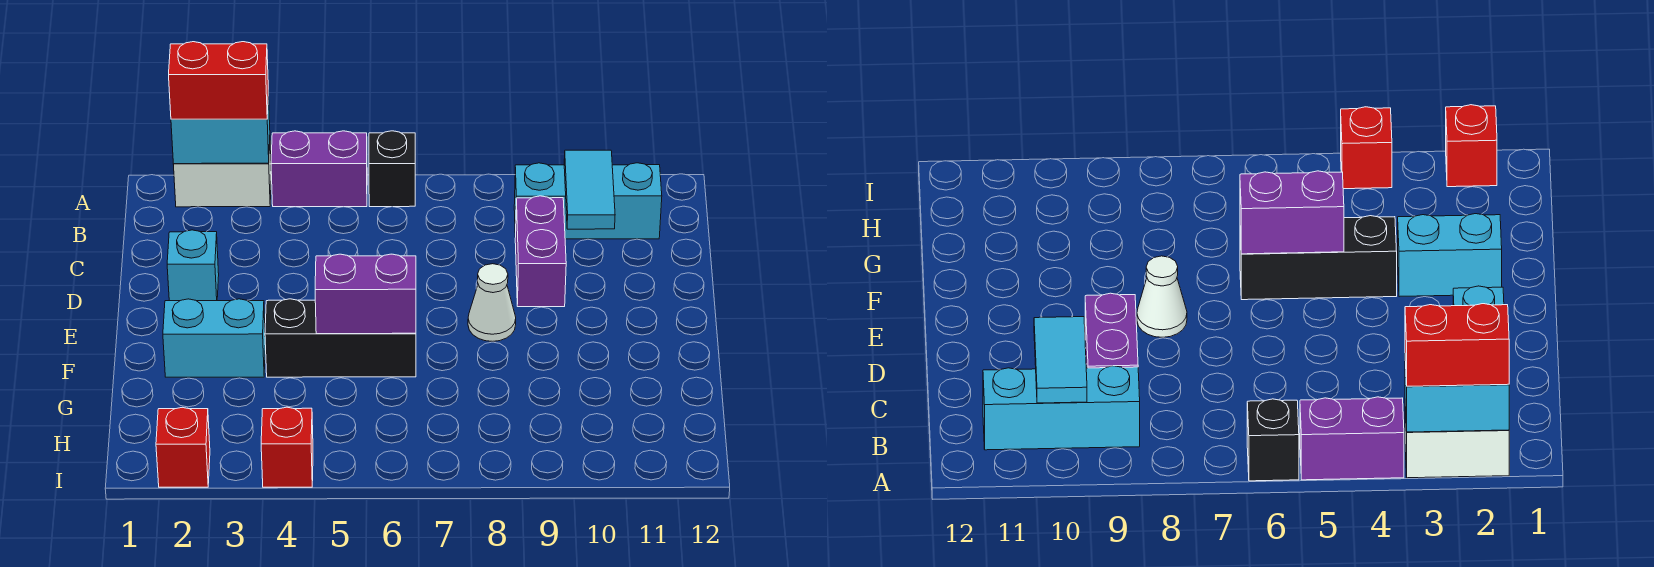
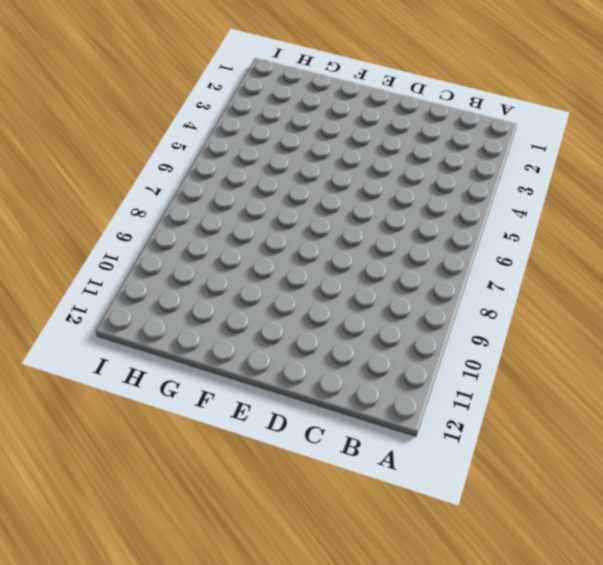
none -> white 1x2 brick [173,144,271,207]
none -> purple 1x2 brick [271,131,367,207]
none -> black 1x1 brick [369,131,415,207]

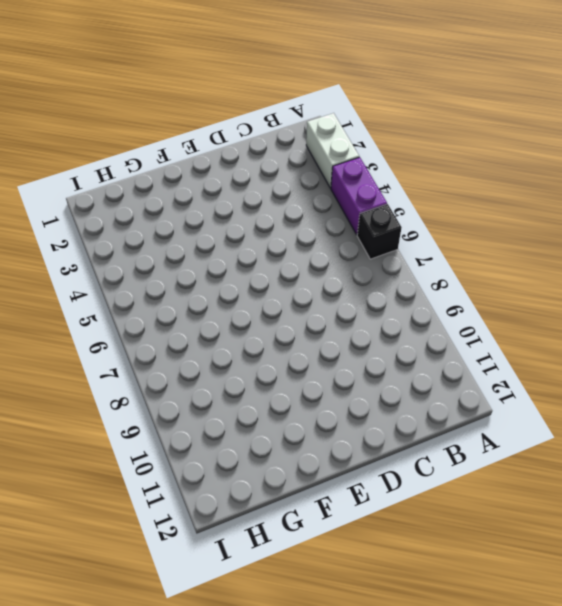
none -> cyan 1x3 brick [514,163,662,239]
none -> purple 1x2 brick [515,196,566,307]
none -> cyan 1x1 brick [167,230,219,301]

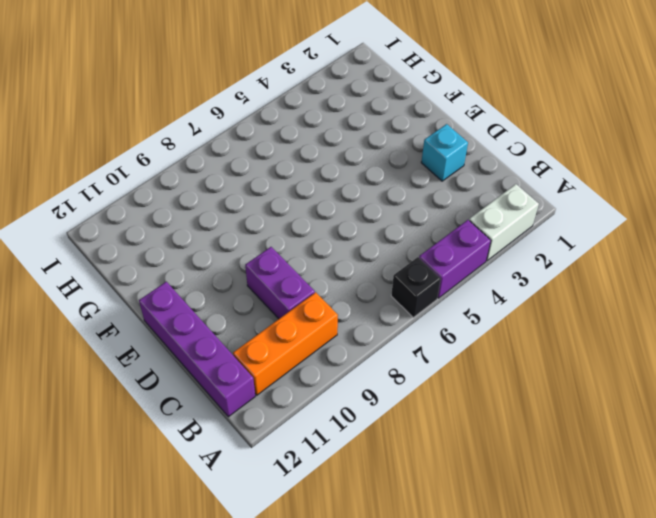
orange 1x3 brick [233,292,338,395] -> cyan 1x3 brick [514,163,662,239]
purple 1x4 brick [139,282,255,417] -> none
none -> white 1x1 cone [468,264,516,341]
none -> cyan 1x2 brick [163,299,265,377]
none -> black 1x3 brick [265,299,416,377]

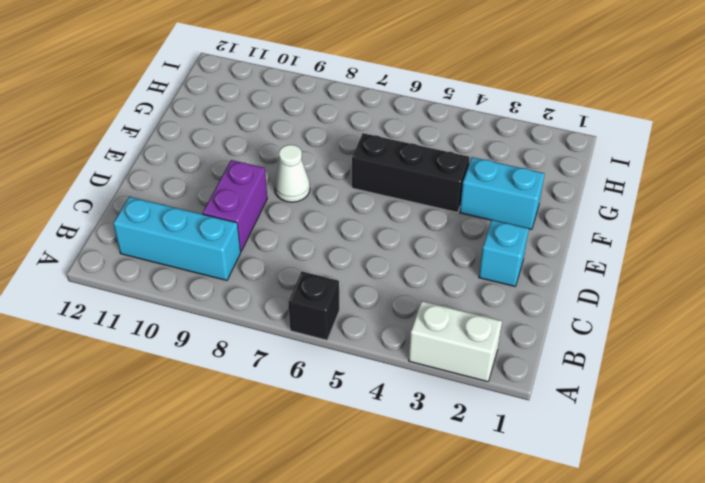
none -> purple 1x2 brick [271,131,367,207]
none -> red 1x1 brick [156,407,210,487]
none -> red 1x1 brick [261,407,313,487]

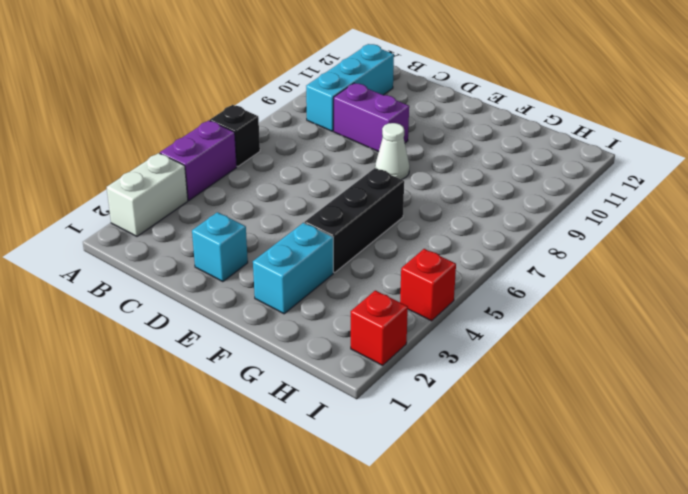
none -> cyan 1x2 brick [171,90,270,164]
none -> cyan 1x2 tile [564,150,615,229]
none -> purple 1x2 brick [315,254,416,334]

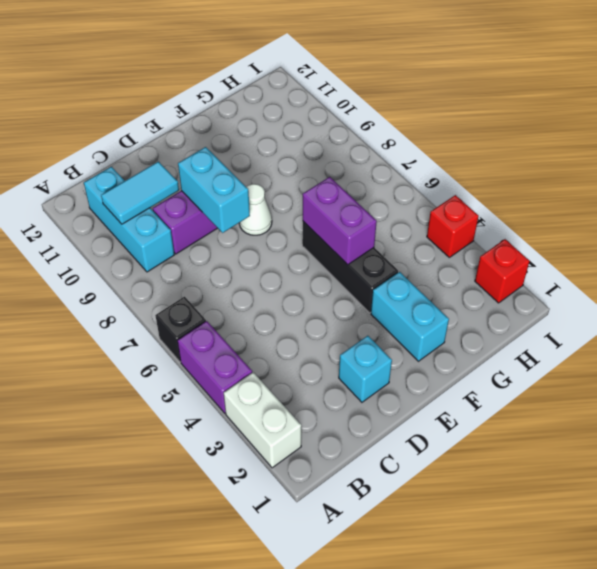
cyan 1x2 brick [178,147,250,233] -> cyan 1x2 brick moved to [171,90,270,164]
none -> red 1x2 brick [169,42,268,119]

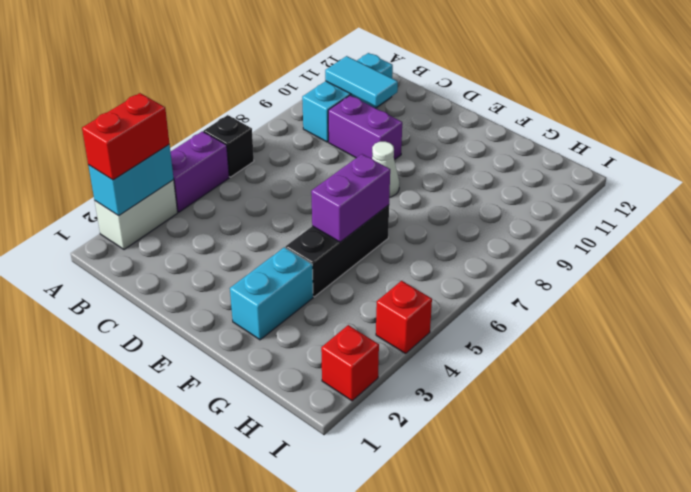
none -> cyan 1x1 brick [167,230,219,301]

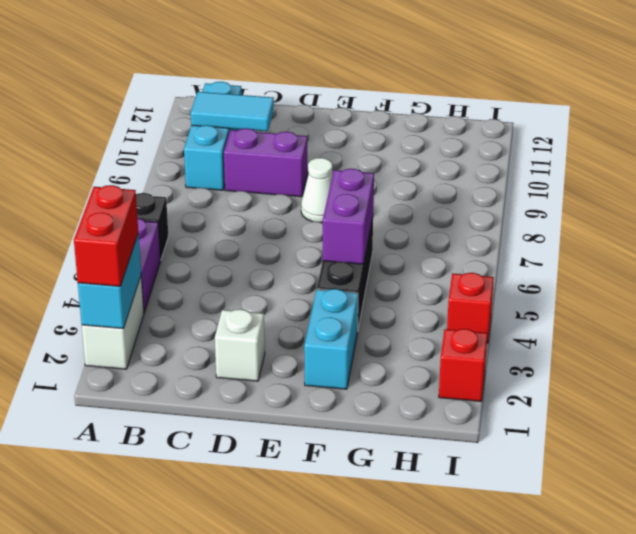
white 1x1 brick [215,309,265,381] -> cyan 1x1 brick [167,230,219,301]

